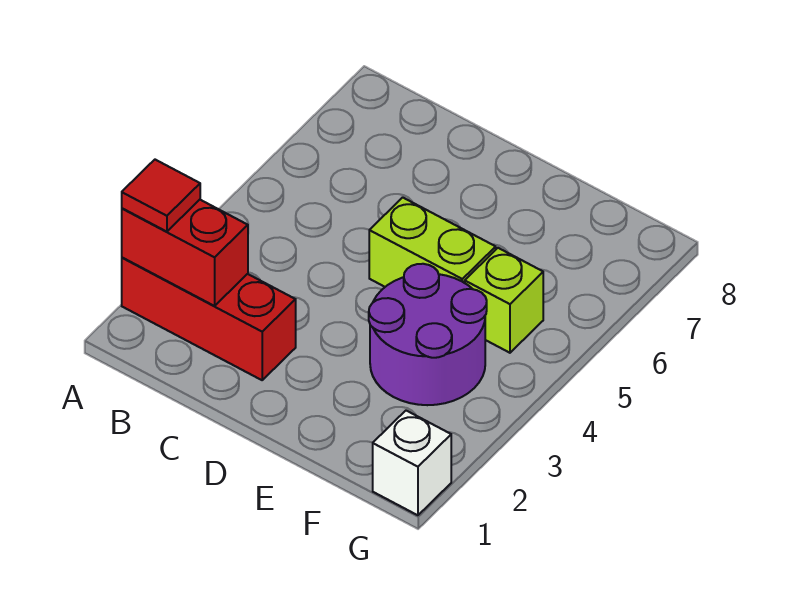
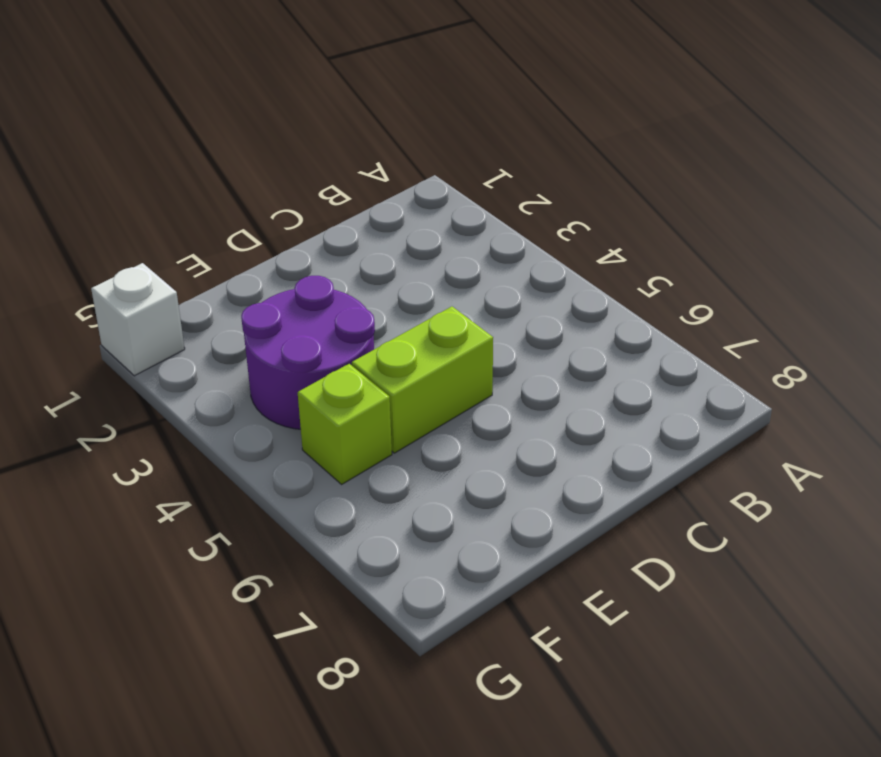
none -> red 1x3 brick [122,258,296,380]
none -> red 1x2 brick [122,200,248,306]

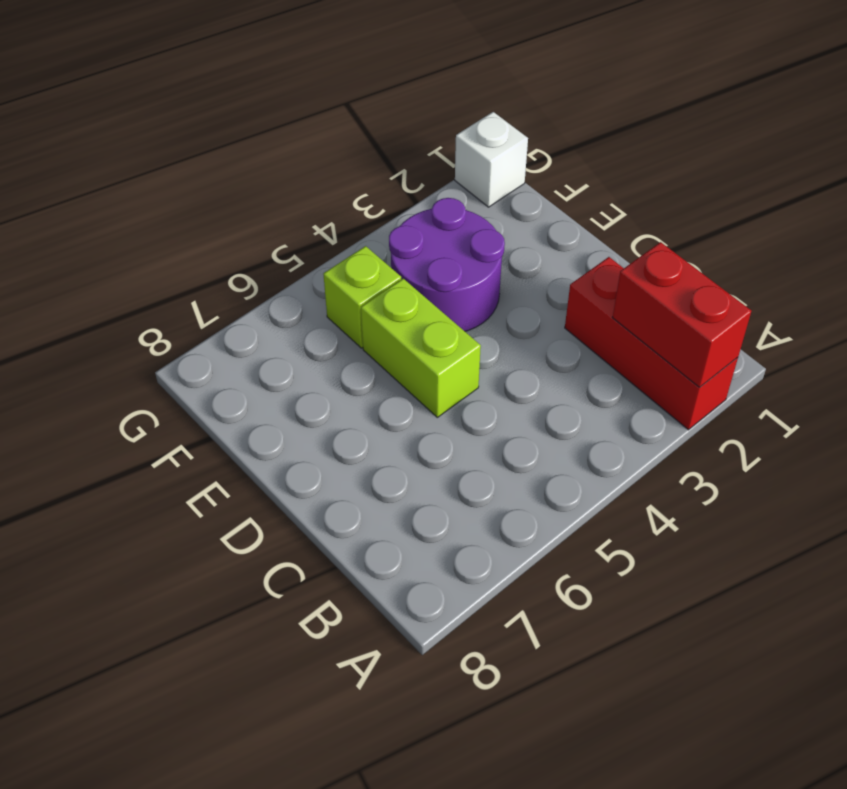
none -> red 1x1 tile [122,160,200,232]

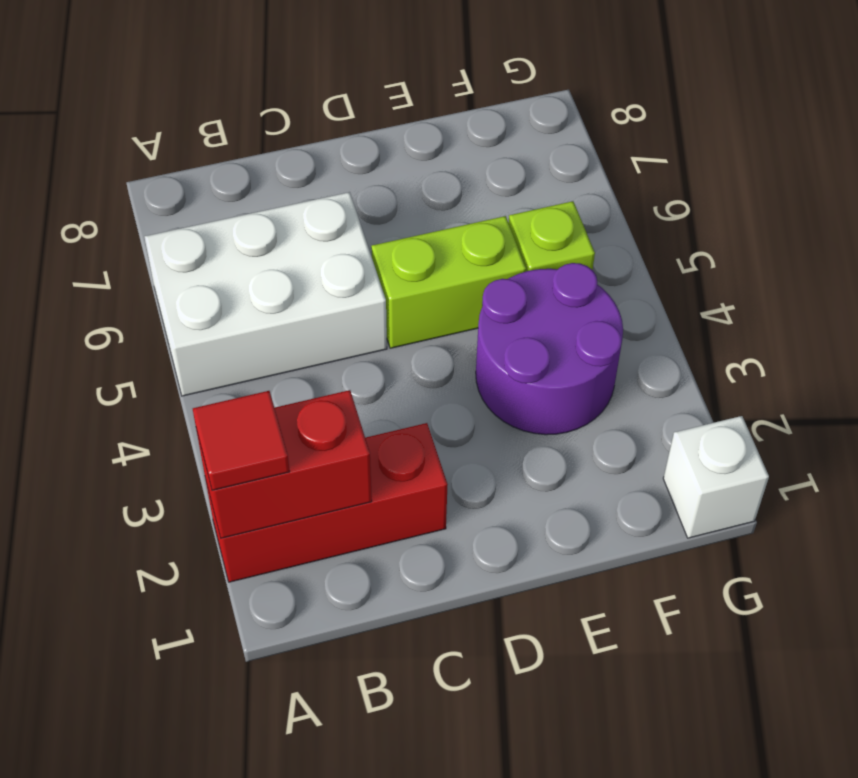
white 2x3 brick [145,192,387,396] -> none

